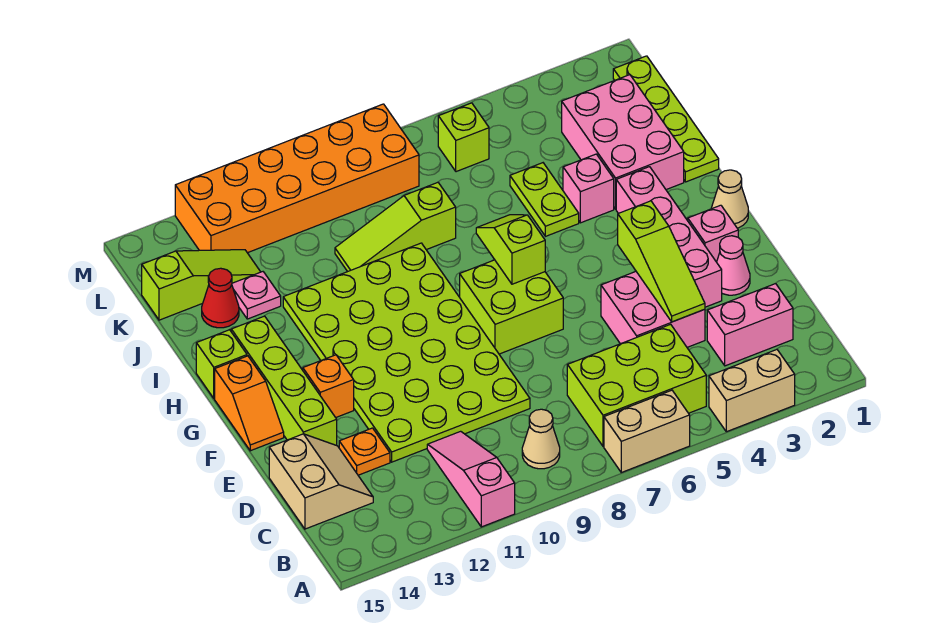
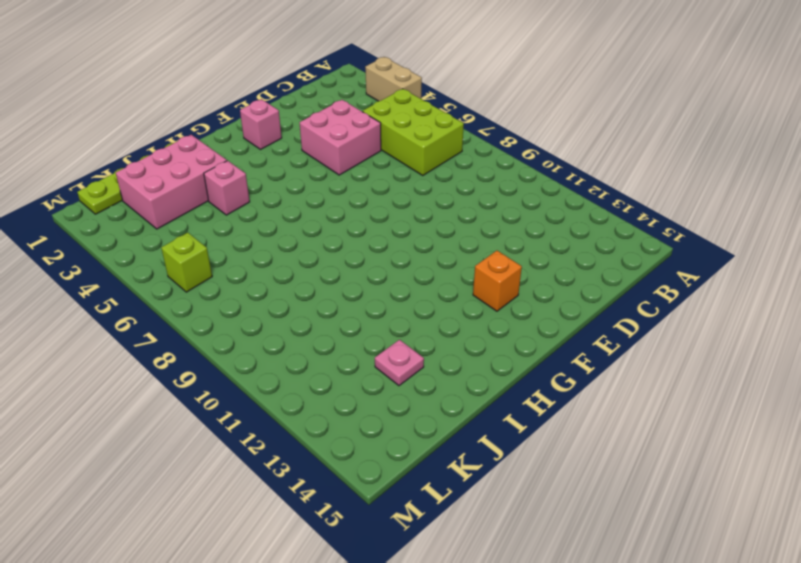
none -> tan 1x2 brick [604,390,690,472]
none -> pink 1x3 slope [427,431,515,527]
none -> tan 1x1 cone [522,409,560,469]
none -> pink 1x2 brick [707,284,793,366]

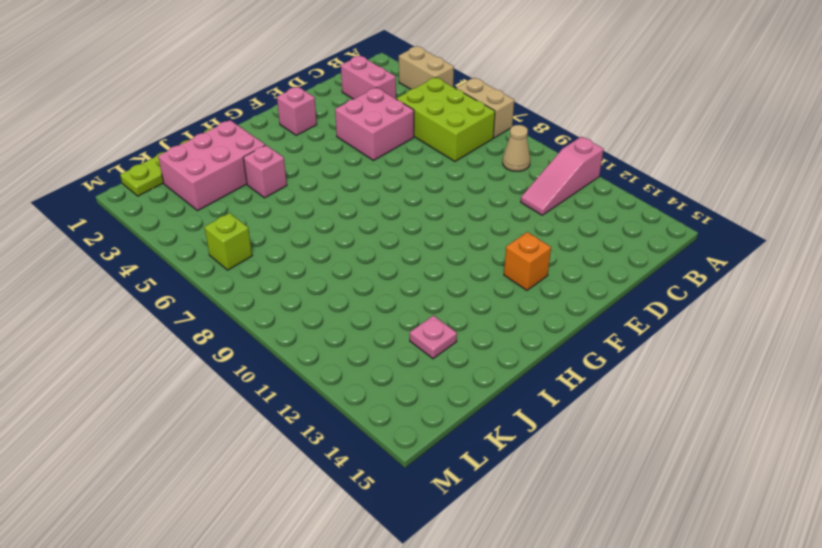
none -> tan 2x2 slope [269,434,373,529]
none -> lime 4x6 plate [283,243,530,462]
none -> orange 1x1 plate [339,428,390,475]
none -> pink 1x1 cone [717,236,750,295]

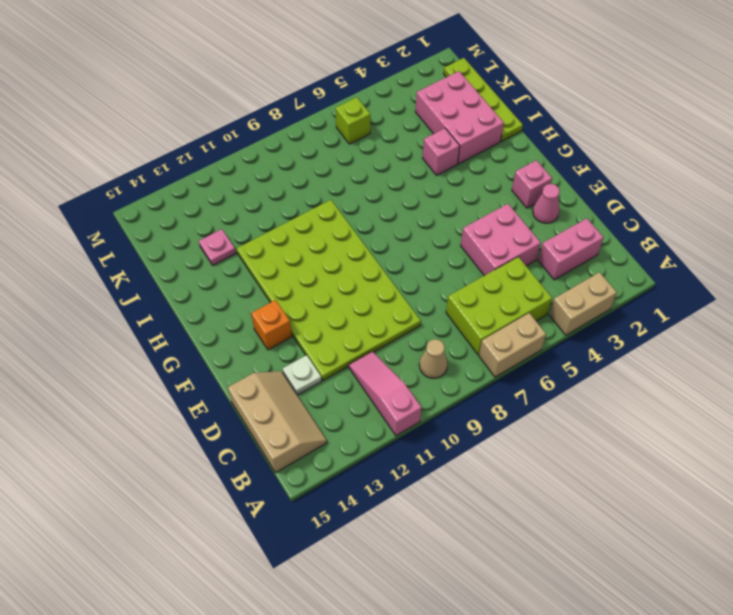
tan 2x3 slope [228,371,327,473] -> tan 2x2 slope [269,434,373,529]
white 1x1 plate [283,355,322,395] -> orange 1x1 plate [339,428,390,475]
none -> pink 1x4 brick [616,167,722,307]
none -> lime 1x4 brick [231,316,337,445]
none -> lime 2x2 brick [460,260,563,354]
none -> orange 1x2 slope [215,356,284,451]

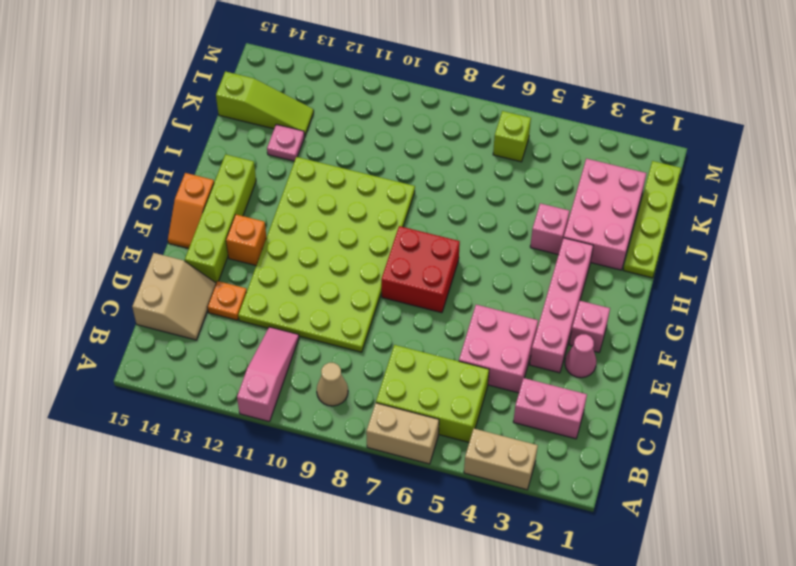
red 2x2 brick [381,226,460,313] -> lime 2x2 brick [460,260,563,354]
none -> tan 1x1 cone [711,170,748,228]
none -> lime 1x1 brick [196,330,247,398]
none -> lime 1x2 plate [510,163,579,236]
none -> lime 1x3 slope [335,182,456,272]

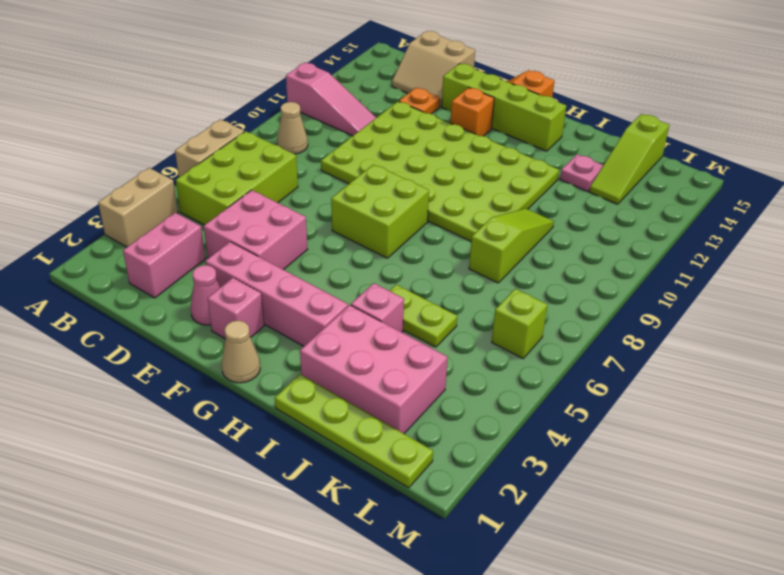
none -> lime 1x1 brick [196,330,247,398]
none -> red 1x1 cone [202,268,239,328]
none -> orange 2x6 brick [175,104,419,253]
none -> lime 1x3 slope [618,201,705,322]

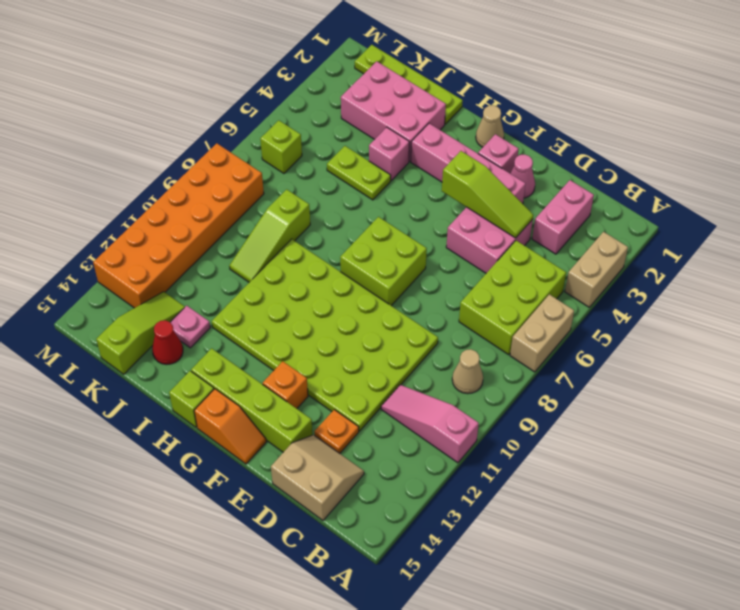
none -> lime 1x2 slope [476,215,545,284]

